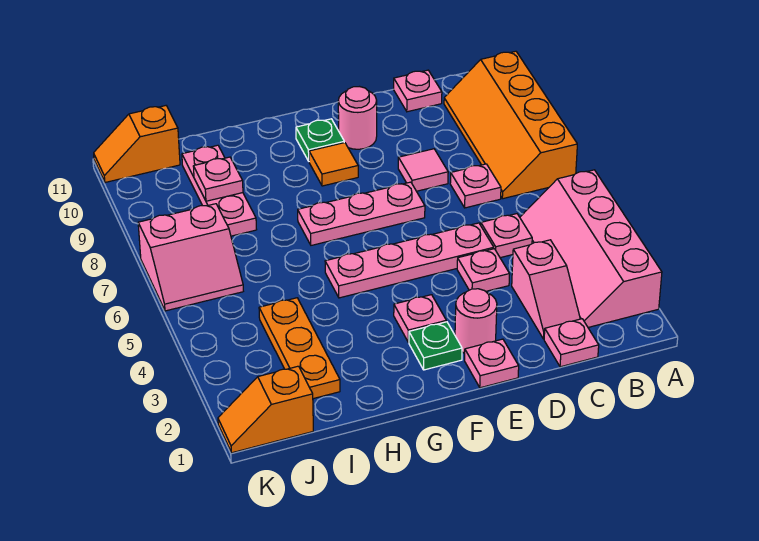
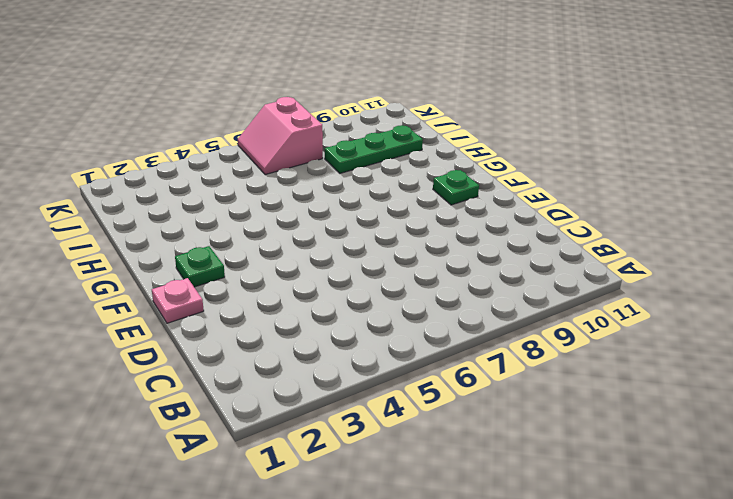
green 1x3 plate [325,125,423,173] -> pink 1x3 plate [182,145,257,236]
none -> pink 2x4 slope [520,170,662,327]
none -> orange 2x4 slope [444,51,577,199]
none -> pink 1x1 plate [544,319,599,367]

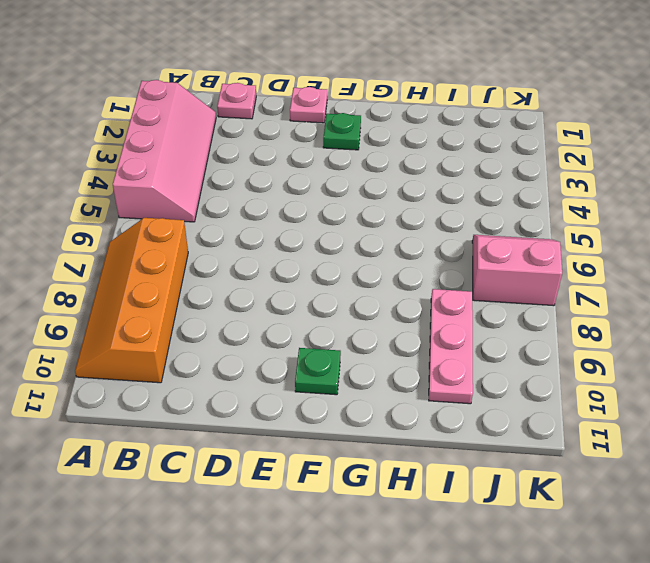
orange 2x4 slope [75,218,188,383] -> orange 2x4 slope turned to [444,51,577,199]
none -> pink 1x2 slope [512,240,580,339]
none -> pink 1x1 plate [481,214,532,258]
none -> pink 1x1 plate [450,164,501,208]

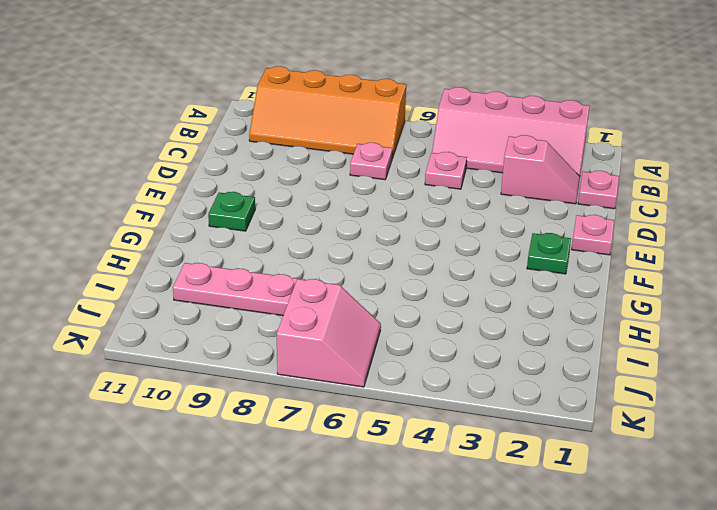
none -> pink 1x1 plate [394,70,442,112]
none -> pink 1x1 plate [457,249,510,291]
none -> pink 1x4 plate [325,223,494,298]

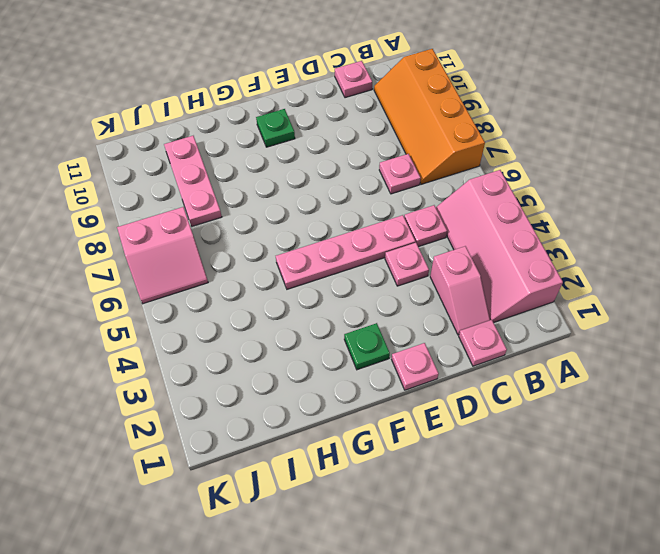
none -> pink 1x1 tile [398,149,448,191]
none -> pink 1x1 round brick [455,289,497,353]
none -> pink 1x3 plate [298,182,425,245]

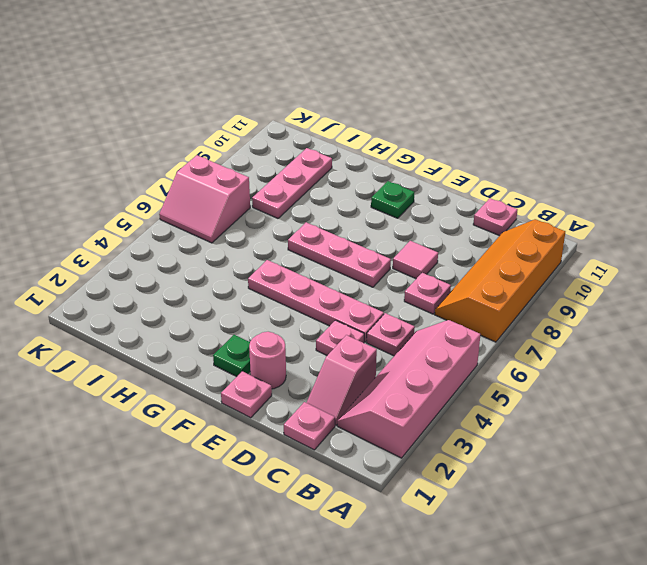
none -> pink 1x1 round brick [338,87,377,149]
none -> pink 1x1 plate [394,295,446,342]
none -> orange 1x1 tile [309,143,358,186]

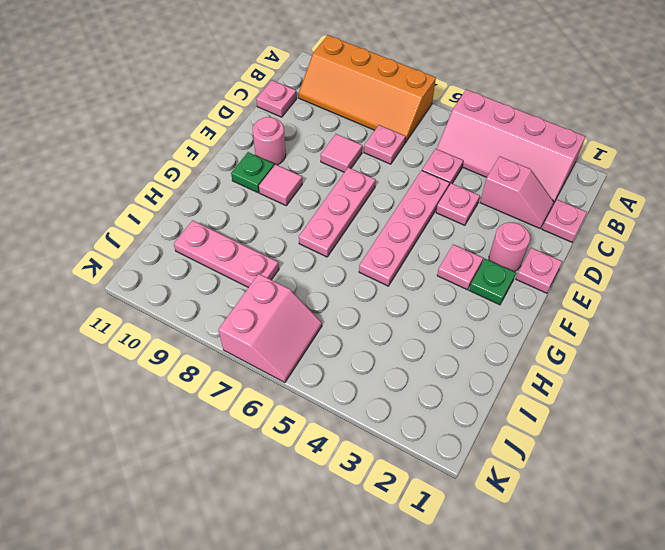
pink 1x1 tile [259,165,302,206] -> orange 1x1 tile [309,143,358,186]
none -> orange 1x3 plate [259,298,340,399]
none -> orange 1x2 slope [218,366,313,453]
none -> orange 1x2 slope [94,106,180,182]

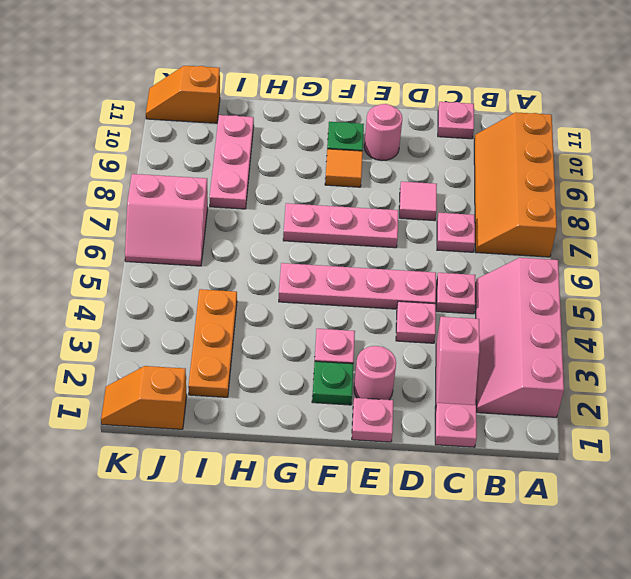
none -> pink 1x1 plate [193,157,243,201]

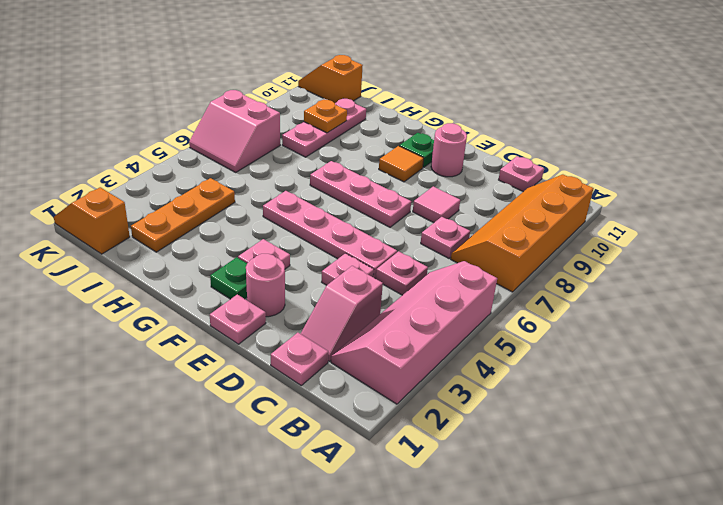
orange 1x1 plate [304,100,347,133] -> pink 1x1 plate [193,157,243,201]

